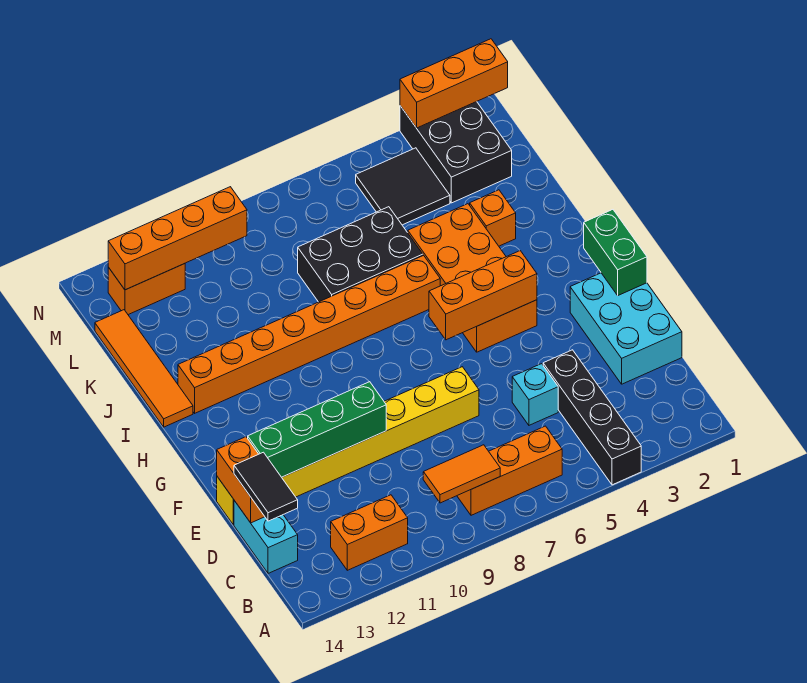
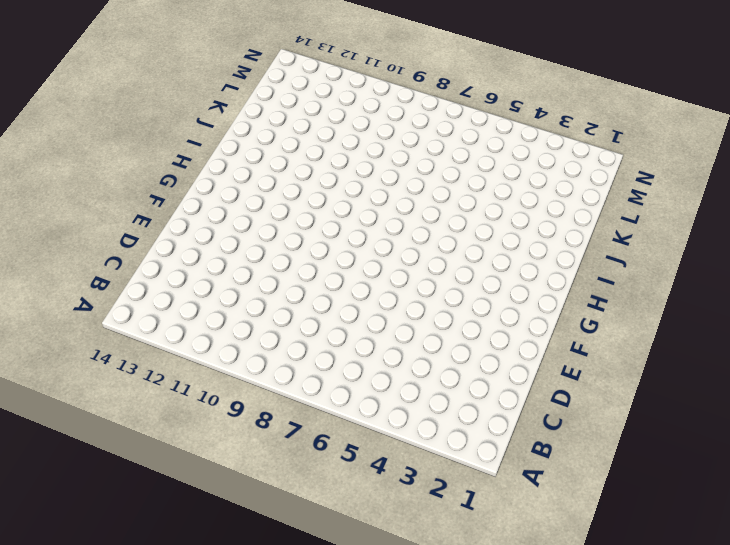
none -> black 1x4 brick [543,350,641,485]
none -> orange 1x3 brick [457,426,562,515]
none -> orange 1x2 brick [331,495,408,570]

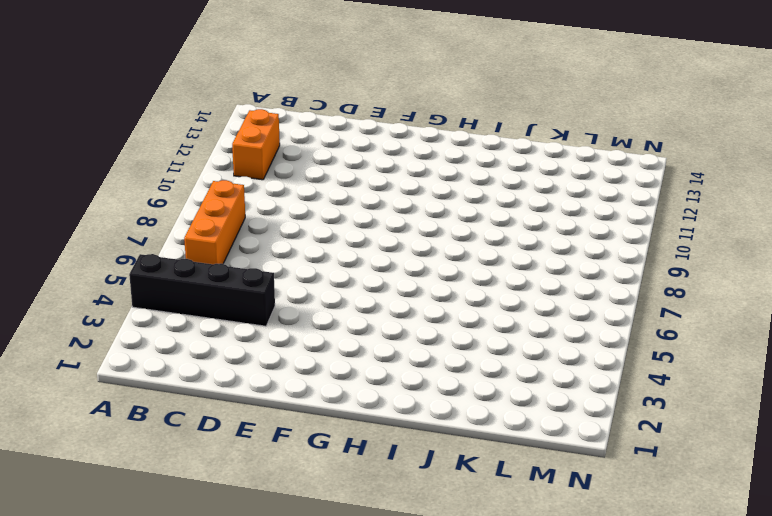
none -> cyan 1x2 brick [234,501,298,573]
none -> cyan 2x3 brick [570,273,682,384]
none -> cyan 1x1 brick [512,364,558,425]

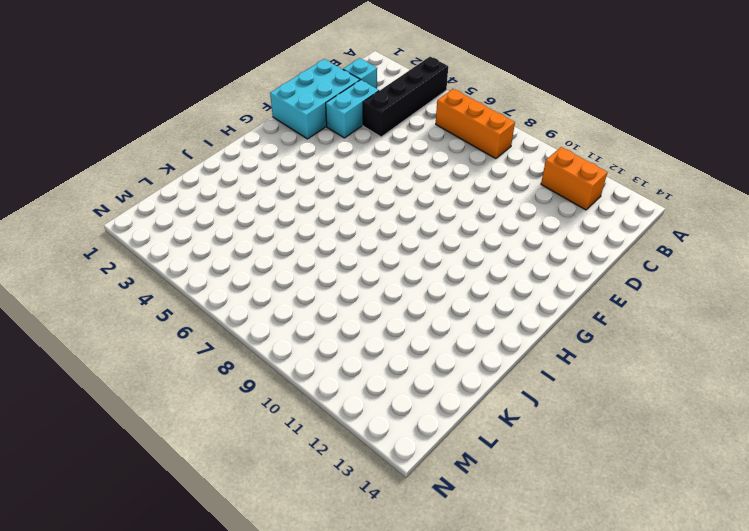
cyan 1x1 brick [343,58,377,89] -> cyan 1x1 brick moved to [512,364,558,425]
cyan 1x2 brick [326,80,379,138] -> cyan 1x2 brick moved to [234,501,298,573]
none -> yellow 1x8 brick [217,367,479,525]
none -> orange 2x4 brick [408,204,537,352]
none -> orange 1x8 brick [178,255,440,413]

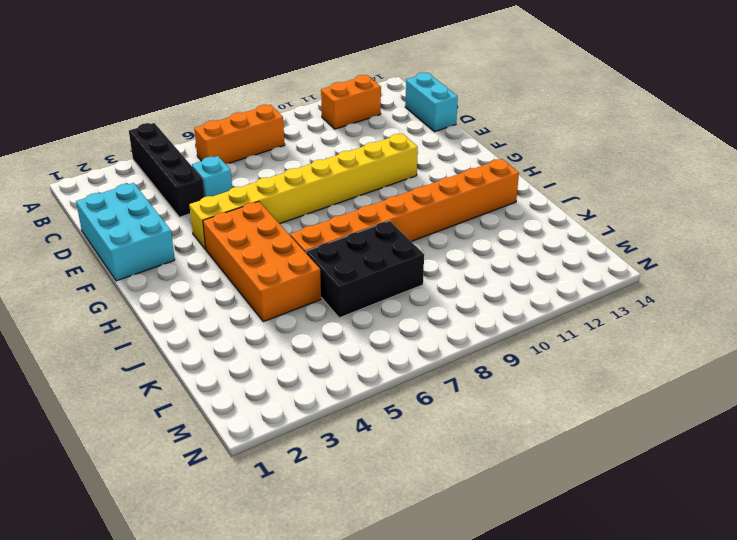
yellow 1x8 brick [189,134,418,250] -> yellow 1x8 brick moved to [217,367,479,525]
none -> orange 1x4 tile [95,310,193,427]
none -> orange 1x1 brick [470,190,516,246]
none -> black 2x3 brick [400,102,512,203]

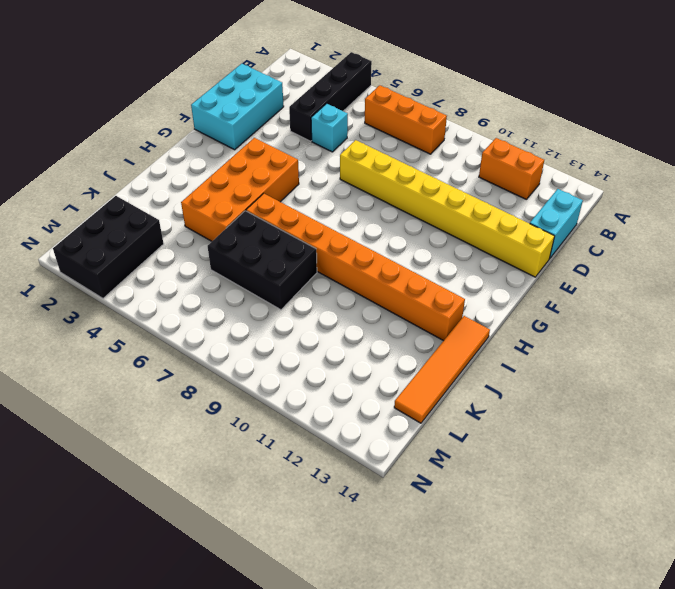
none -> orange 1x1 brick [470,190,516,246]
none -> black 2x2 tile [356,148,450,225]
none -> orange 1x2 brick [108,264,185,315]

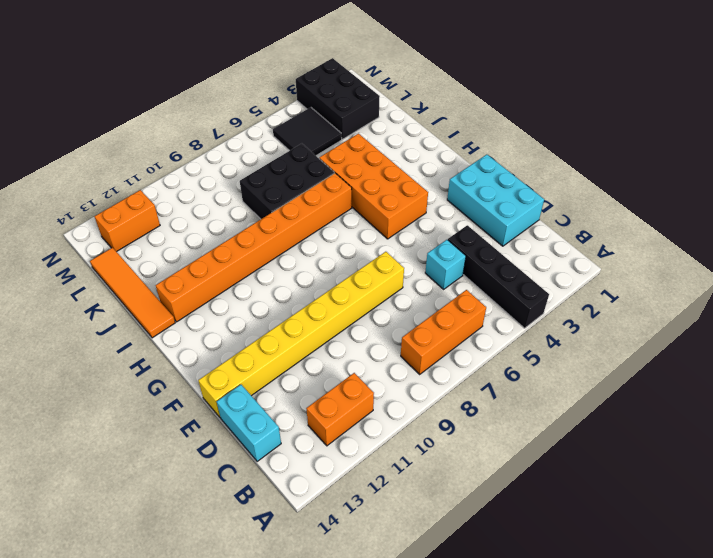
none -> orange 1x1 brick [470,190,516,246]
none -> orange 1x2 tile [423,445,500,503]
none -> orange 1x2 brick [217,437,265,523]

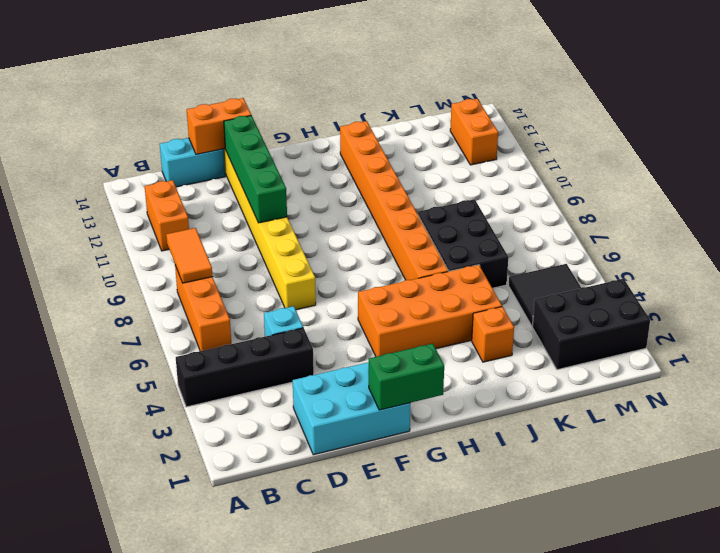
none -> orange 1x4 tile [95,310,193,427]
none -> orange 1x3 brick [429,251,537,340]
none -> orange 1x4 brick [108,187,247,290]

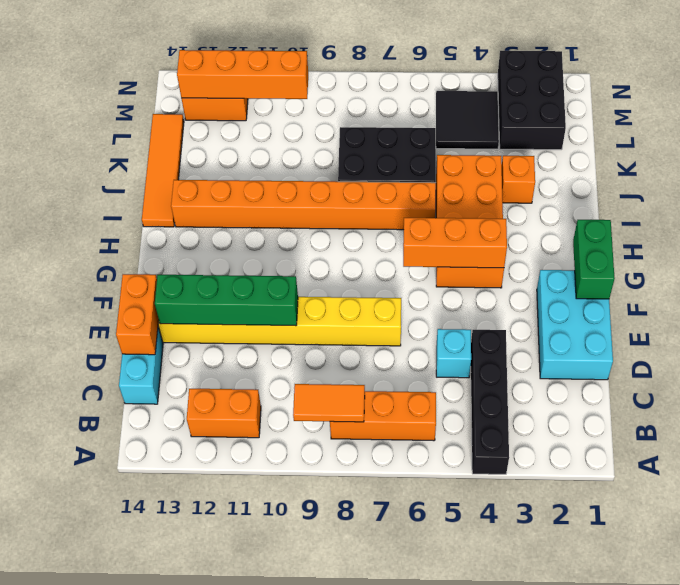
none -> orange 1x3 brick [400,39,508,128]
none -> black 1x2 tile [234,452,298,521]

